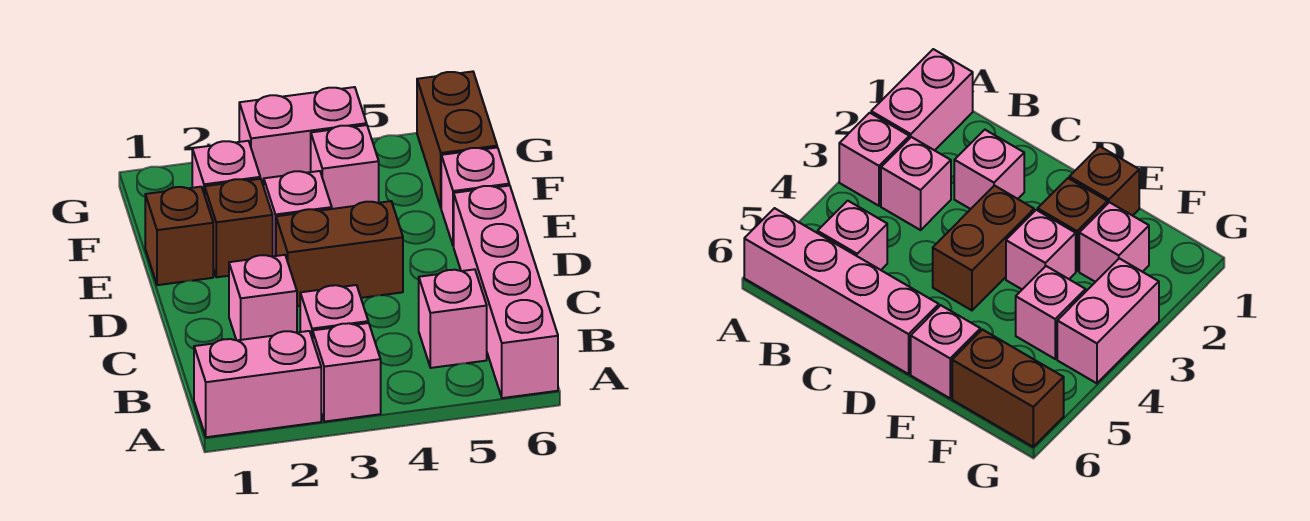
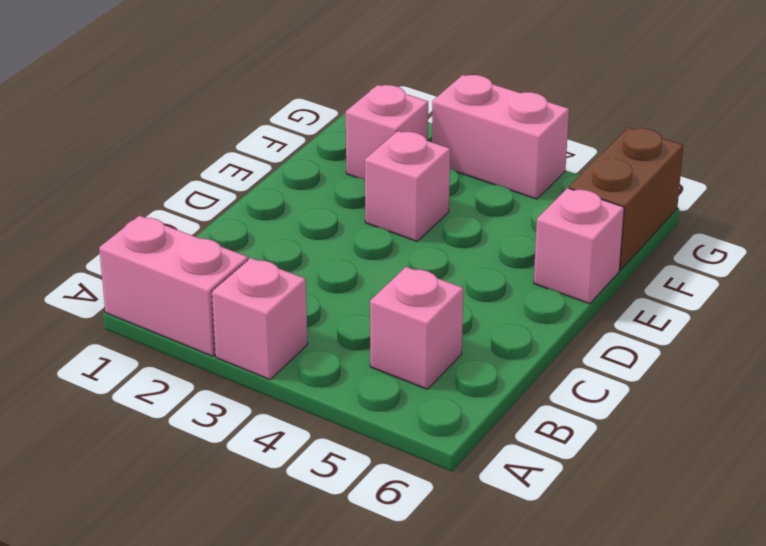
none -> pink 1x4 brick [454,185,558,398]
none -> pink 1x1 brick [300,285,368,339]
none -> pink 1x1 brick [229,255,297,340]

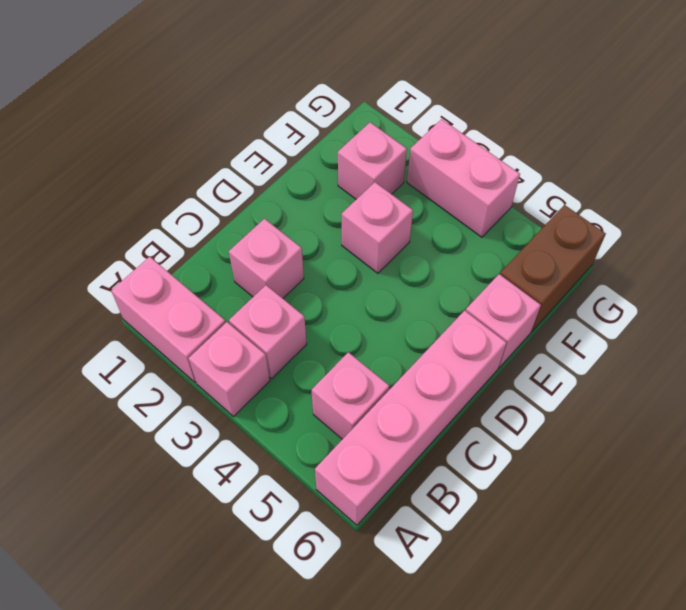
none -> brown 1x2 brick [276,201,403,306]
none -> brown 1x1 brick [145,187,213,285]
none -> brown 1x1 brick [205,179,273,277]

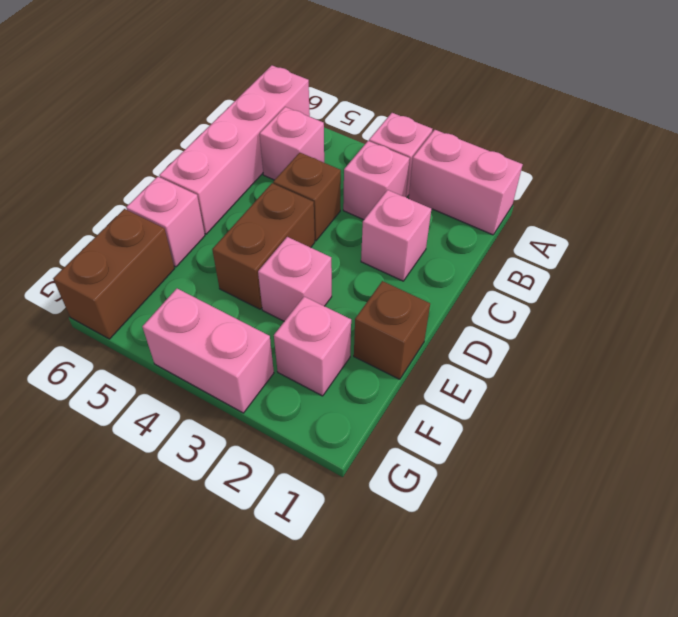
brown 1x1 brick [273,153,341,241] -> brown 1x1 brick moved to [205,179,273,277]
brown 1x2 brick [212,183,315,309] -> brown 1x2 brick turned to [276,201,403,306]
none -> pink 1x1 brick [311,125,379,209]

